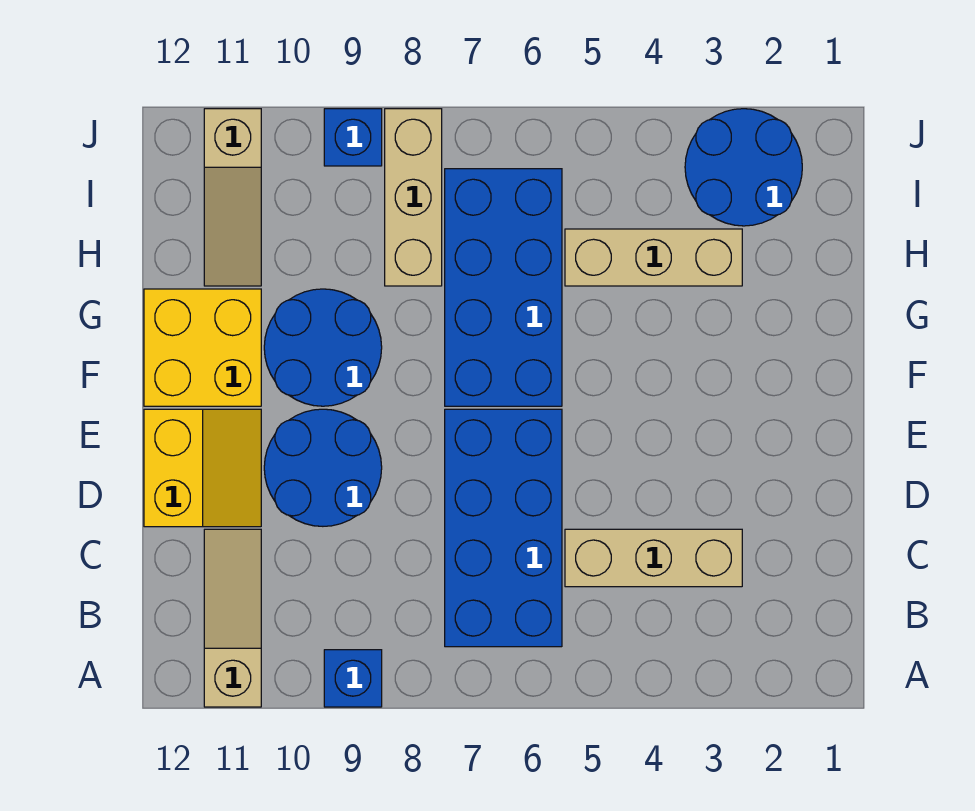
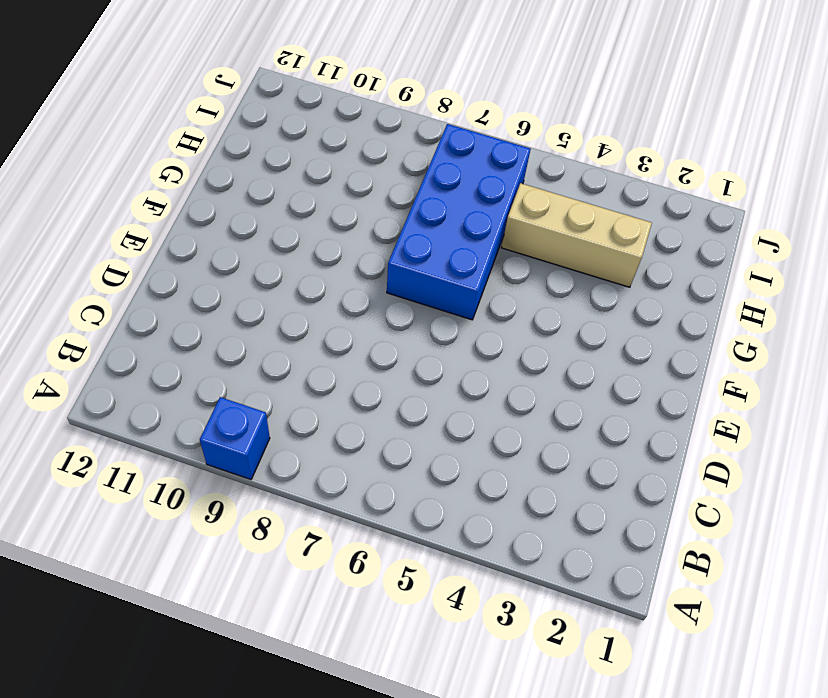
none -> tan 1x3 slope [204,529,261,707]
none -> blue 2x4 brick [445,409,562,647]
none -> tan 1x3 brick [565,529,742,587]

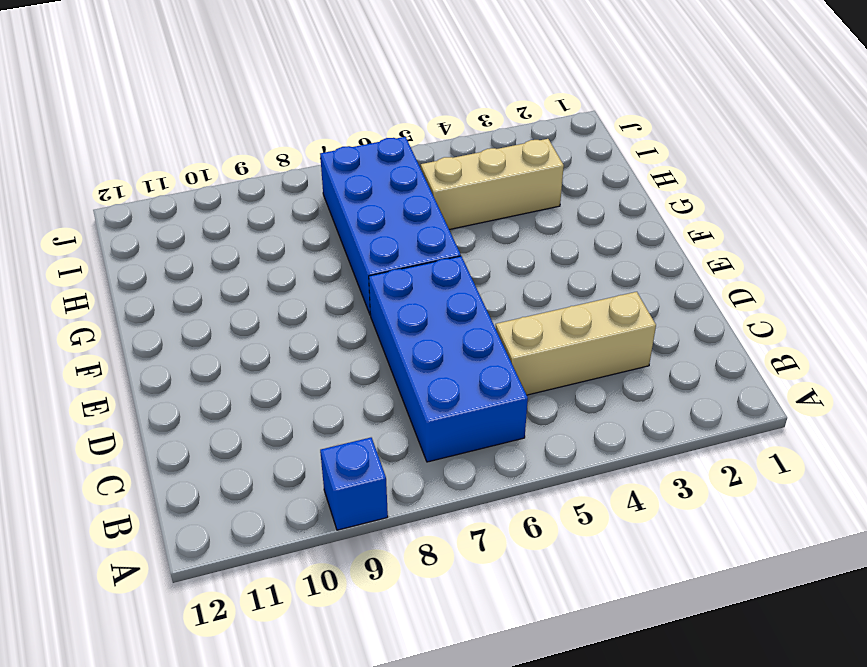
none -> tan 1x3 slope [204,529,261,707]
none -> blue 2x2 round brick [264,409,382,526]
none -> yellow 2x2 slope [144,409,261,527]

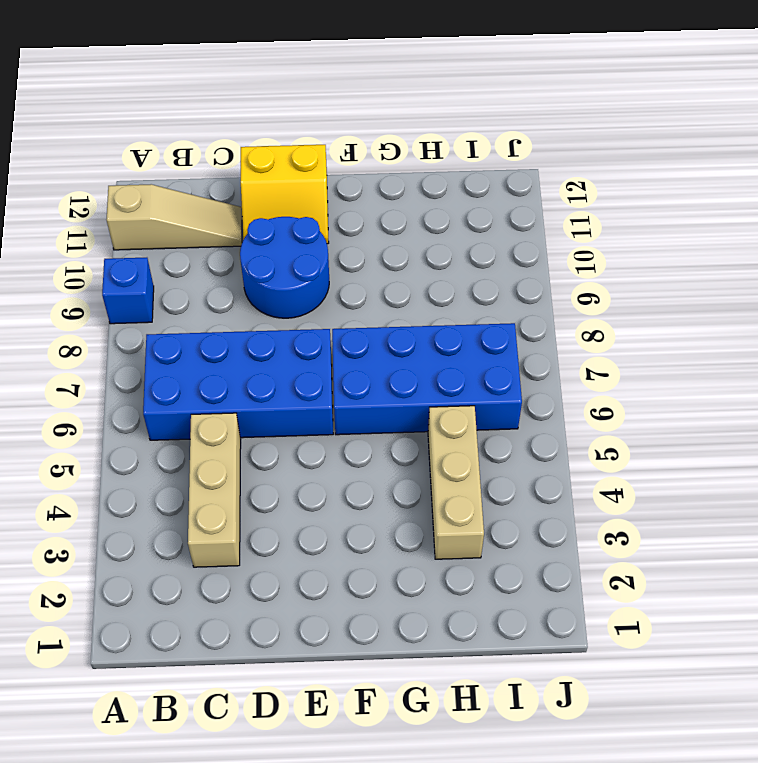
none -> blue 2x2 round brick [264,289,382,406]
none -> yellow 2x2 brick [144,289,261,406]
none -> tan 1x3 brick [385,109,442,286]

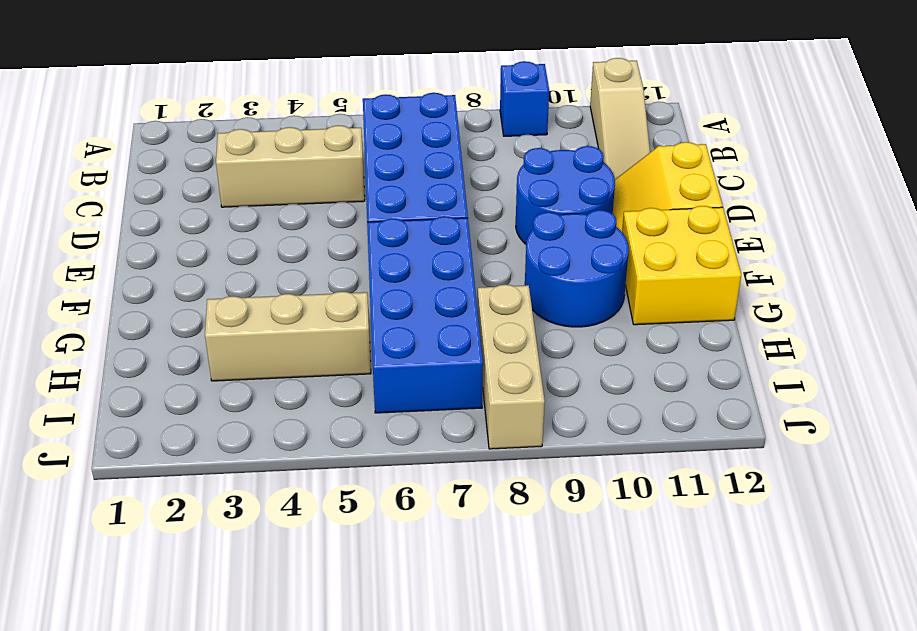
none -> tan 1x3 slope [204,109,261,286]
none -> blue 2x2 round brick [685,109,802,226]
none -> blue 1x1 brick [324,109,382,166]

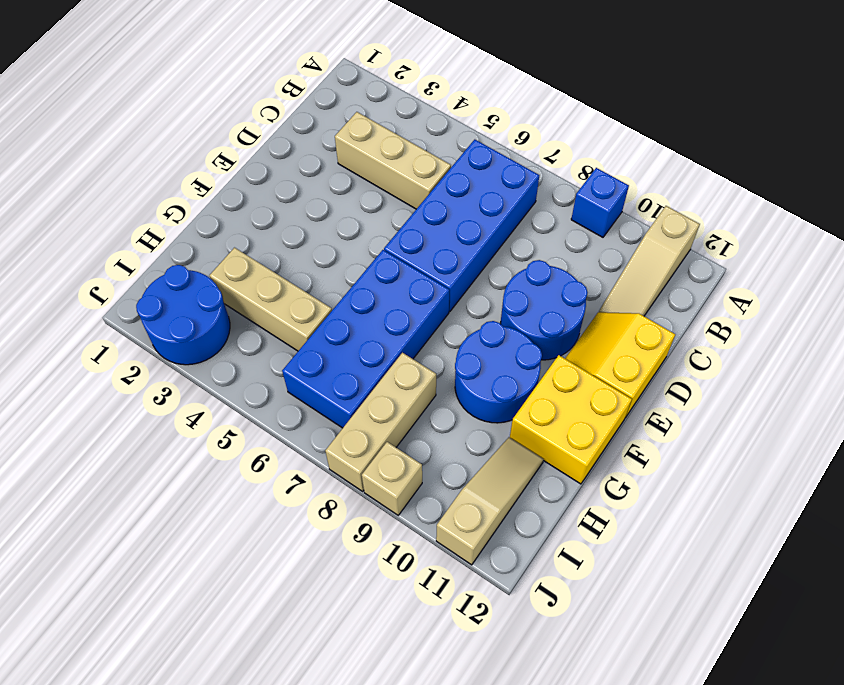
tan 1x1 brick [362,442,422,515] -> blue 1x1 brick [324,109,382,166]

